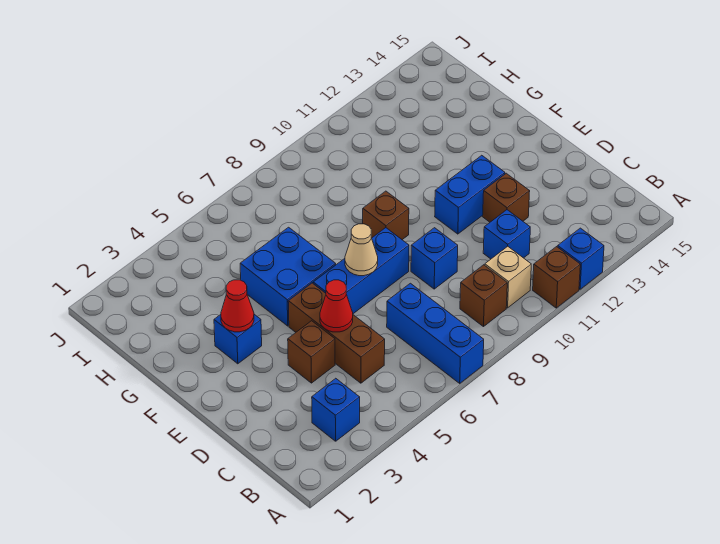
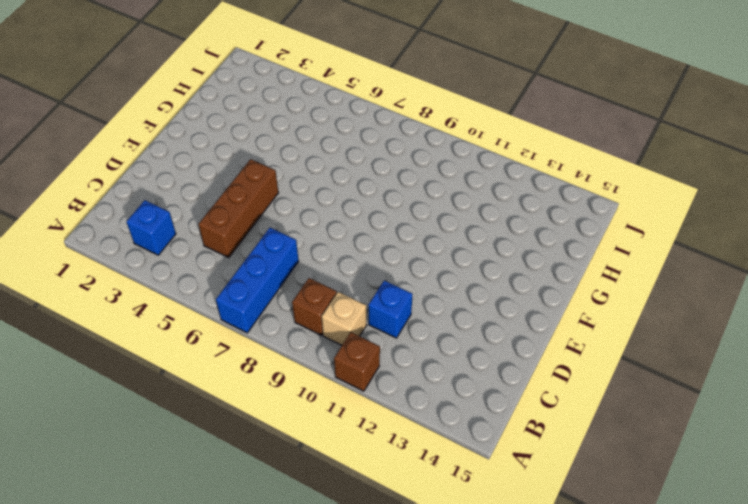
none -> blue 1x1 brick [558,228,604,289]
none -> brown 1x1 brick [288,321,335,383]
none -> blue 1x1 brick [411,228,458,289]

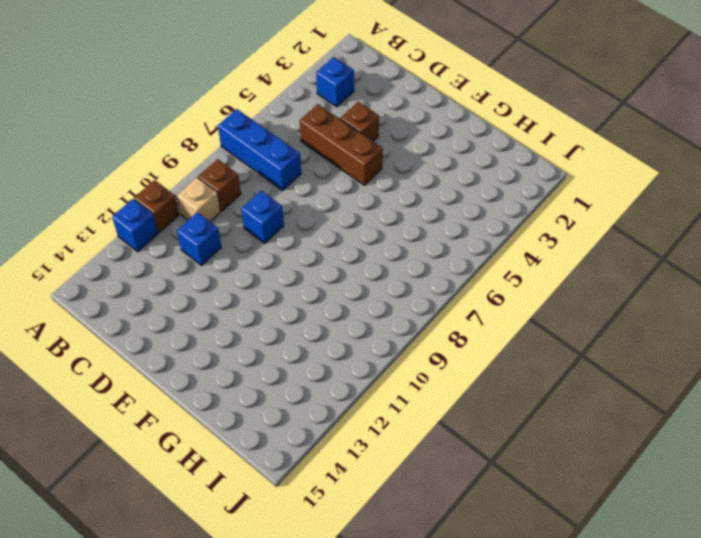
none -> brown 1x1 brick [483,173,530,222]
none -> blue 1x3 brick [313,228,409,314]
none -> blue 1x2 brick [435,155,505,234]

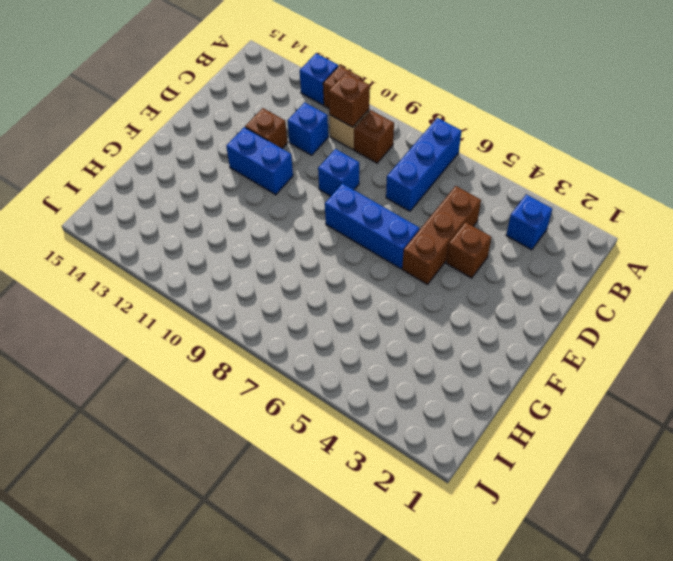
brown 1x1 brick [329,73,370,127] -> brown 1x1 brick moved to [363,191,409,240]
none -> blue 1x1 brick [214,314,262,364]
none -> blue 2x2 brick [240,227,336,326]
none -> red 1x1 cone [320,280,353,332]

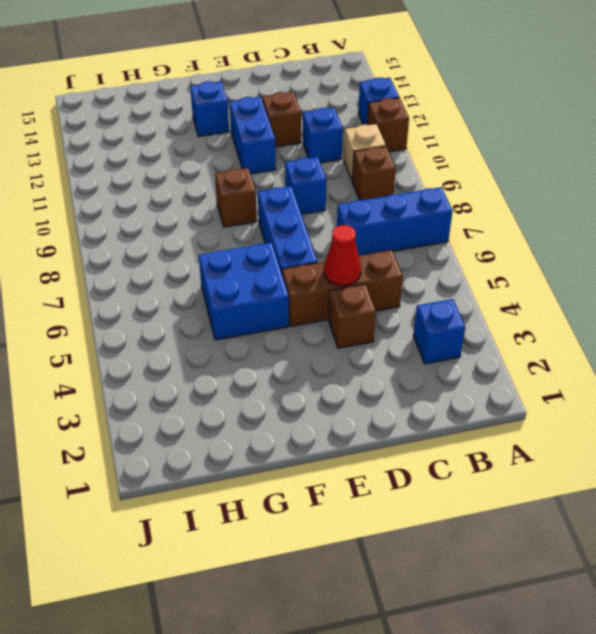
blue 1x1 brick [190,81,229,136] -> blue 1x1 brick moved to [214,314,262,364]
none -> tan 1x1 cone [345,224,378,276]
none -> red 1x1 cone [221,280,254,332]

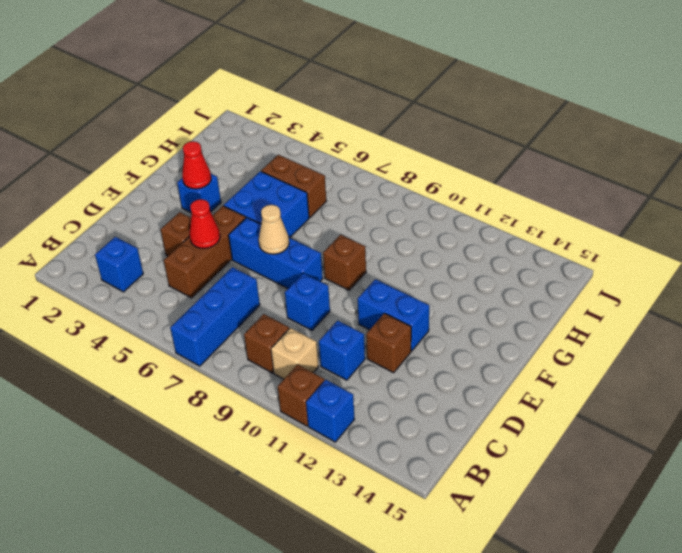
brown 1x2 brick [261,155,326,218] -> none

